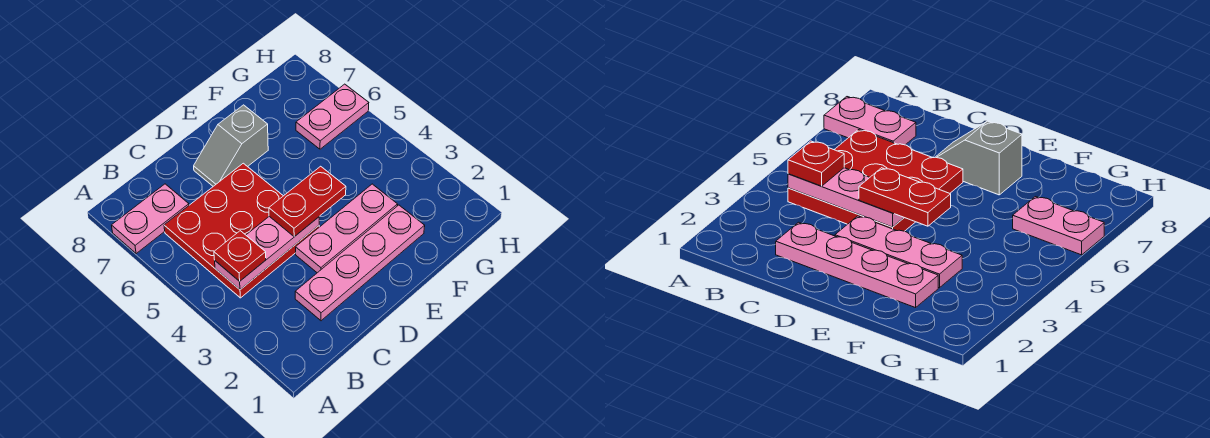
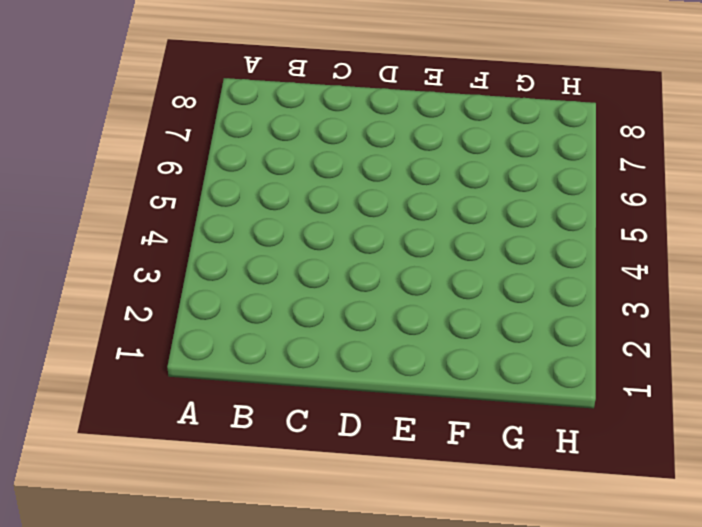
none -> pink 1x2 plate [112,184,189,254]
none -> red 3x3 plate [164,163,319,298]

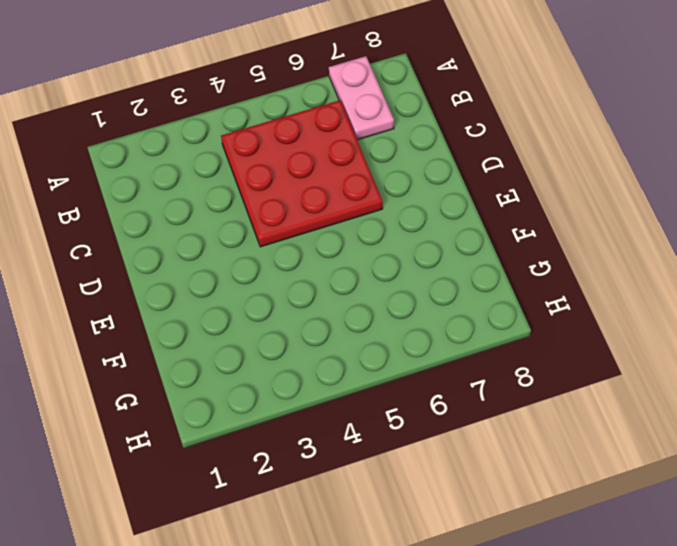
none -> pink 1x4 plate [295,205,425,321]
none -> pink 1x3 plate [296,184,398,273]

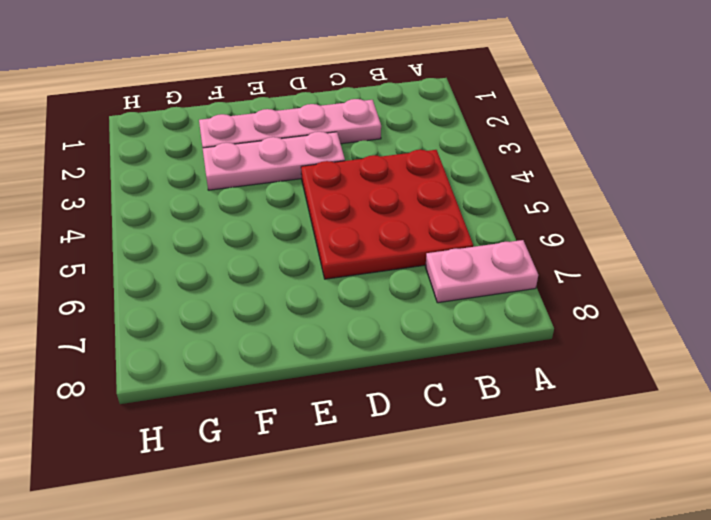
none -> grey 1x2 slope [194,105,268,186]
none -> pink 1x2 plate [296,84,369,149]

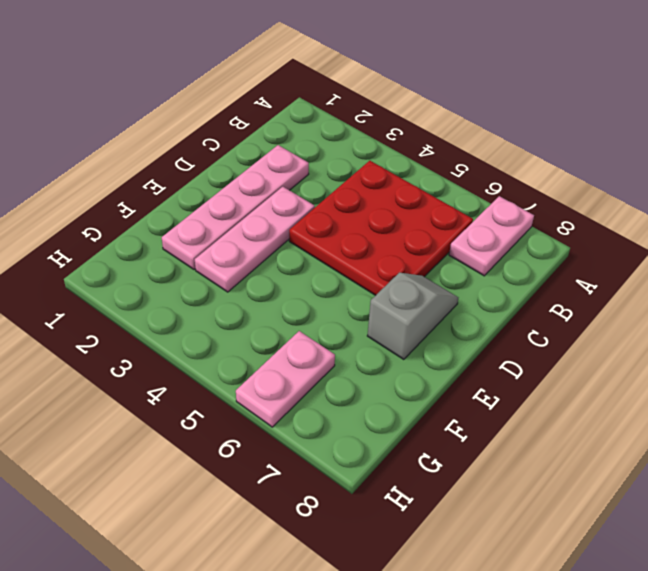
none -> pink 1x3 plate [215,216,320,290]
none -> red 1x1 plate [214,231,266,281]

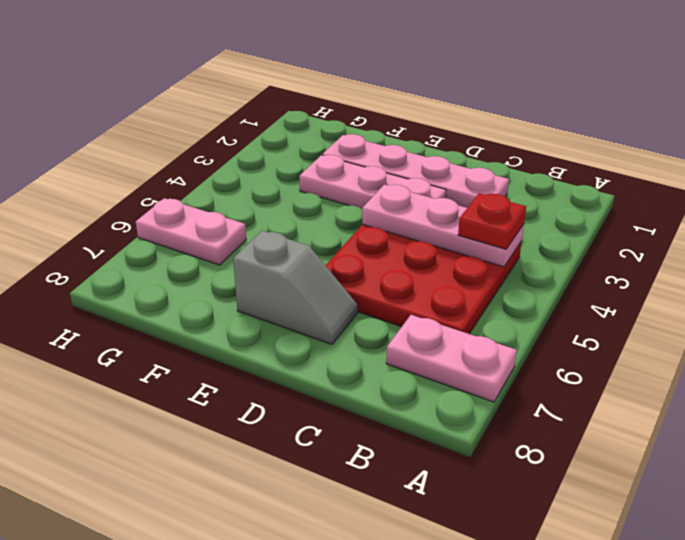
none -> red 1x2 plate [269,166,346,237]

